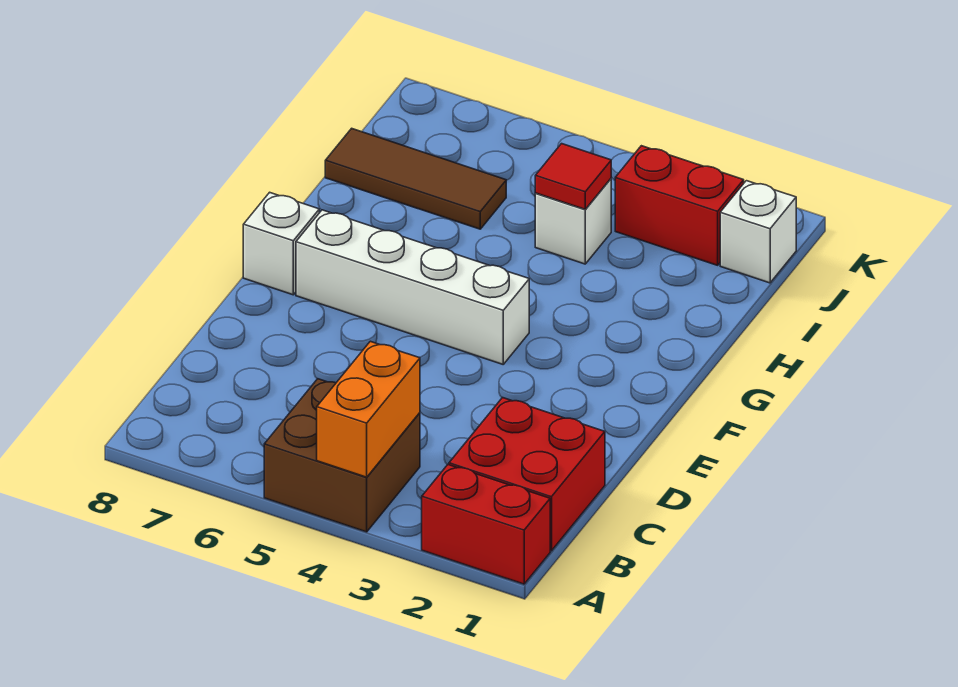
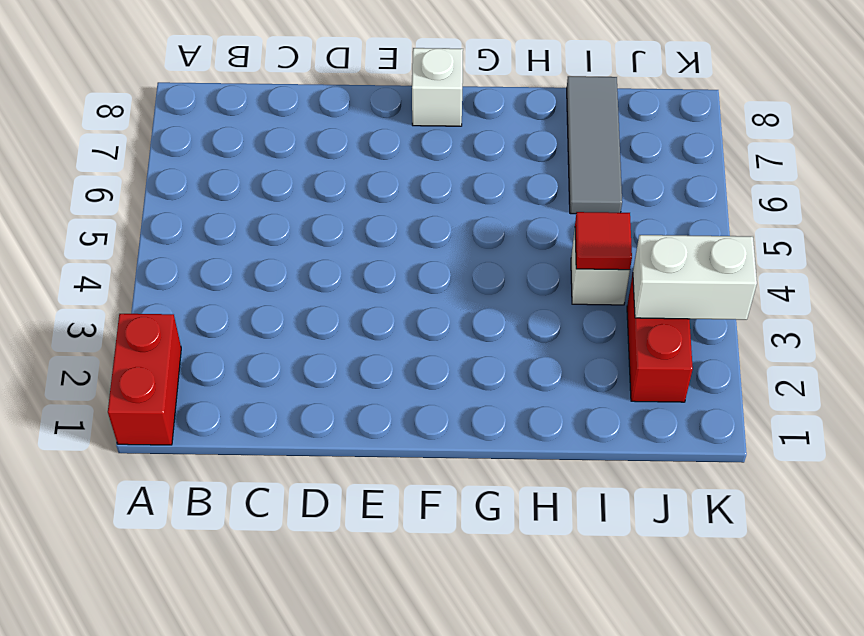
grey 1x3 tile [567,76,622,214] -> brown 1x3 tile [325,128,506,229]
white 1x2 brick [633,235,757,320] -> none
none -> brown 2x2 brick [264,379,420,532]
none -> red 2x2 brick [449,398,605,551]

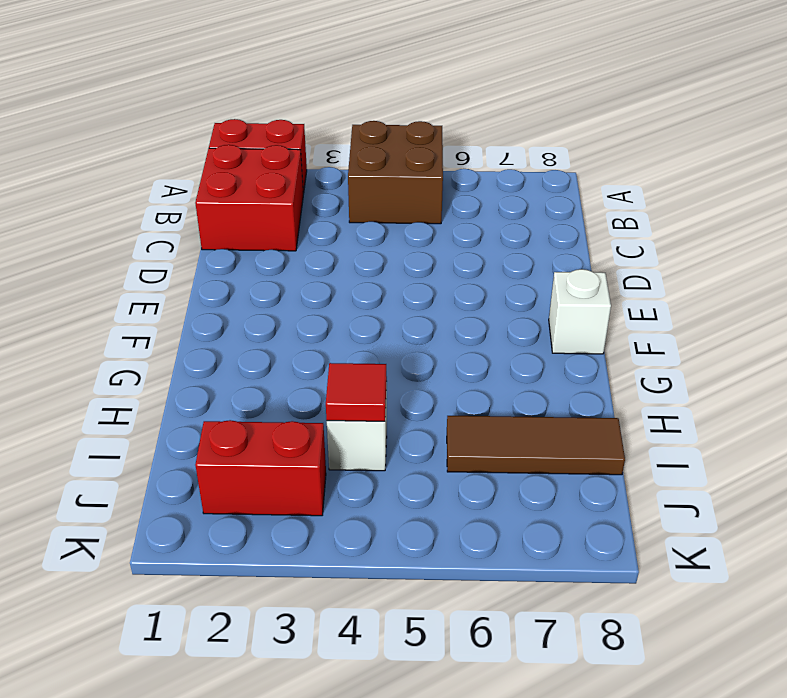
none -> white 1x4 brick [296,210,529,364]
none -> white 1x1 brick [720,181,796,283]

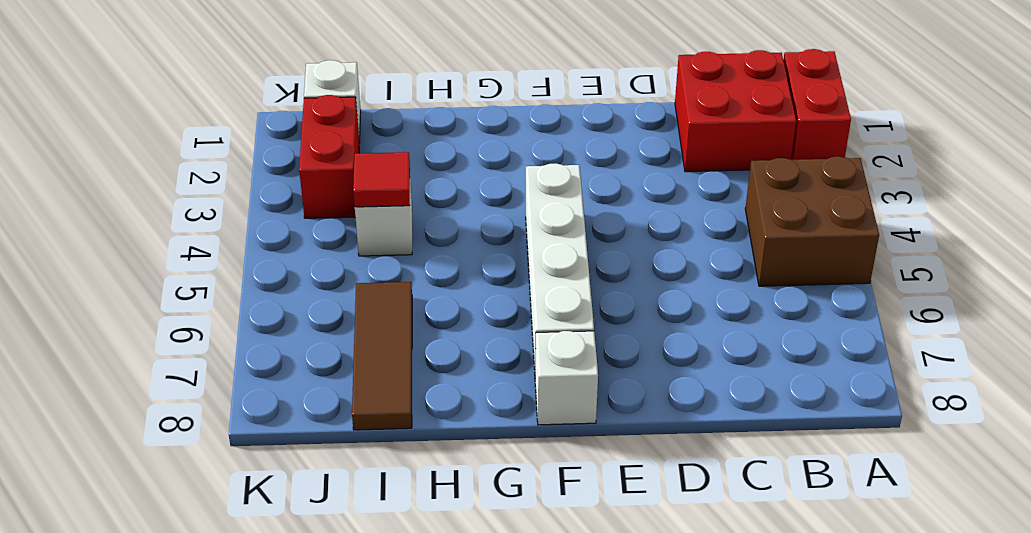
none -> orange 1x2 brick [317,341,420,477]

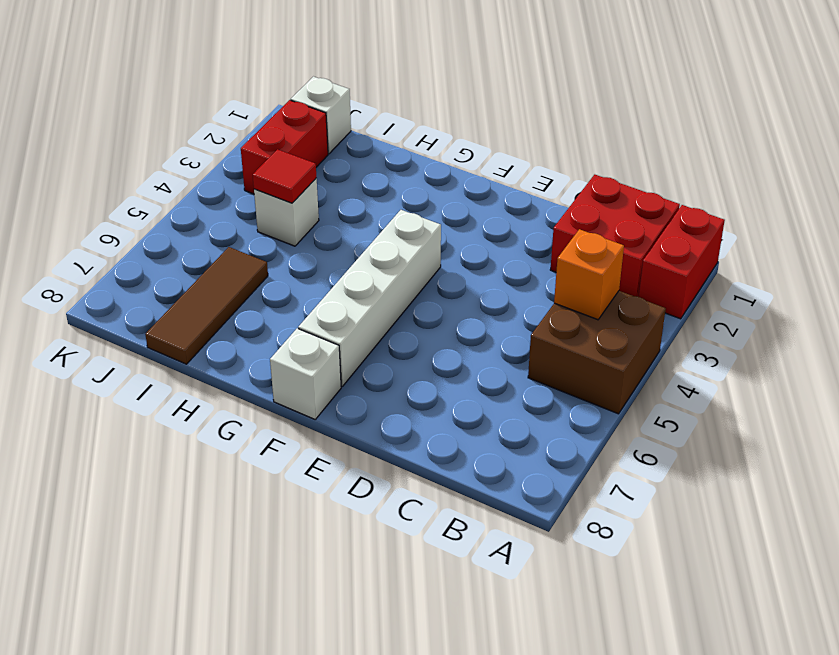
orange 1x1 brick [554,229,624,320] -> orange 1x2 brick [317,341,420,477]

